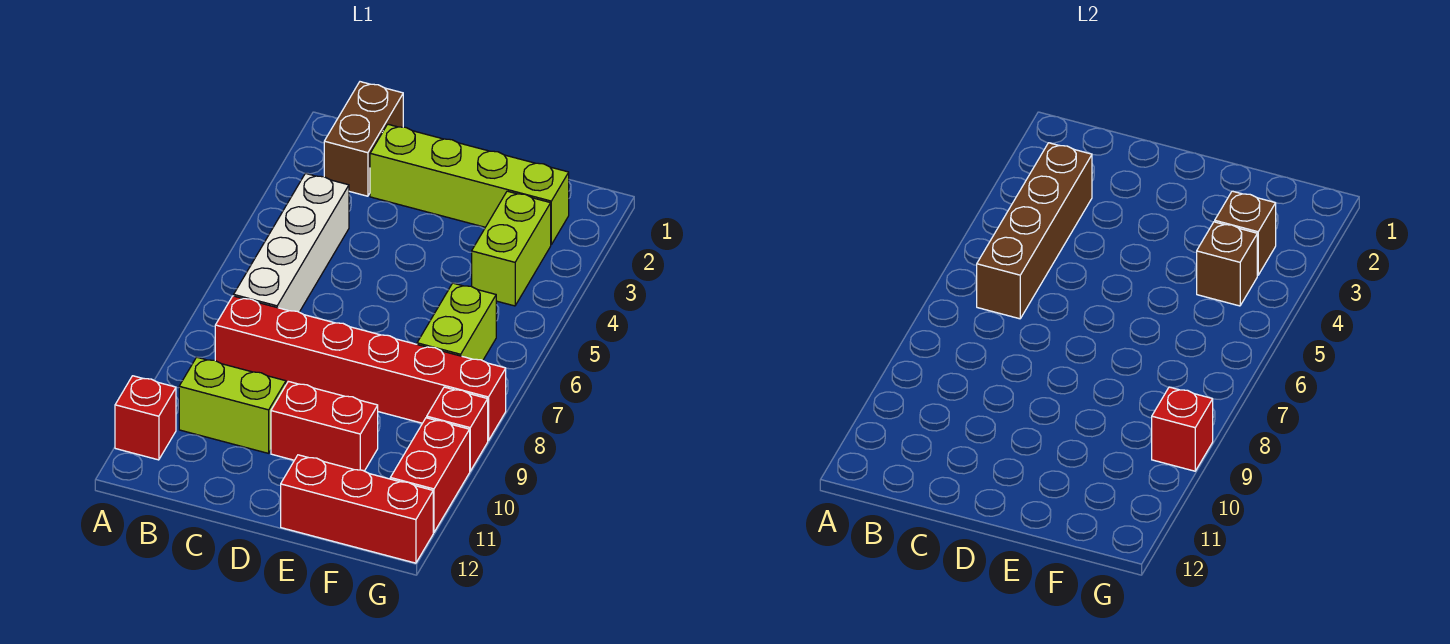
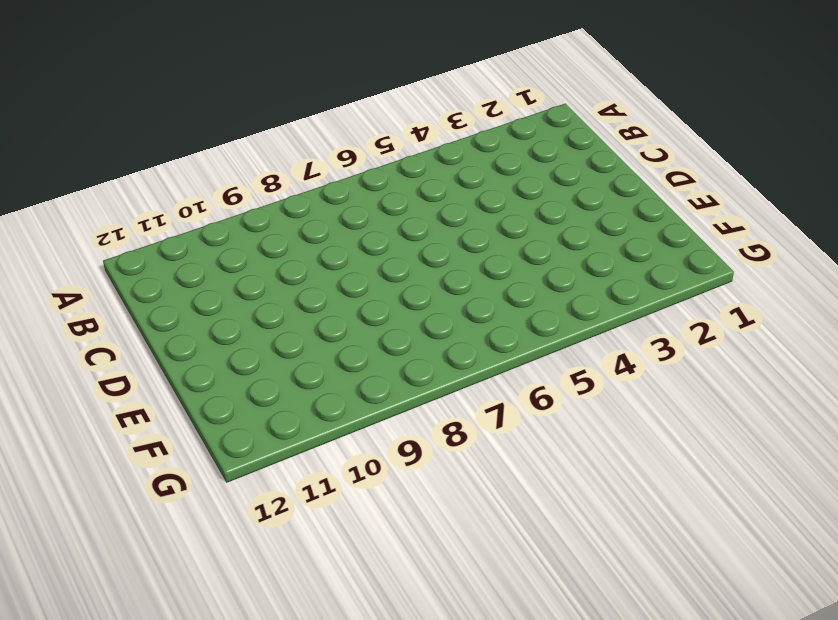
none -> red 1x1 brick [115,376,176,460]
none -> brown 1x2 brick [324,82,403,196]
none -> white 1x4 brick [234,173,349,312]

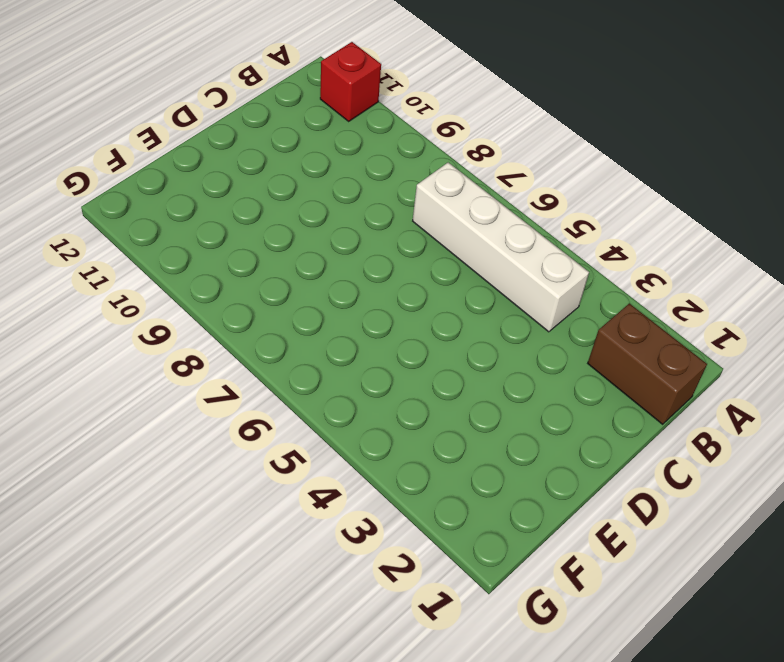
none -> red 1x6 brick [215,296,506,441]
none -> lime 1x2 brick [179,357,286,453]
none -> lime 1x4 brick [370,124,569,244]

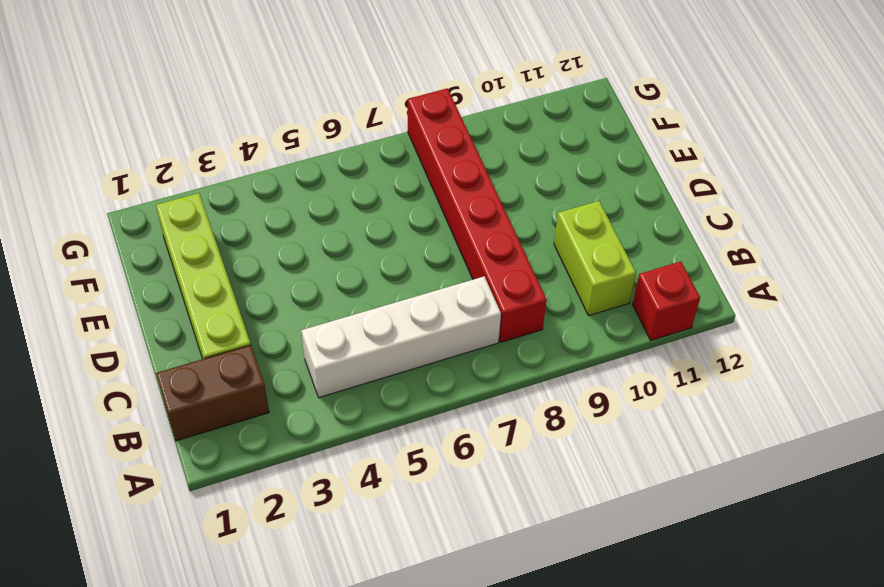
none -> red 1x2 brick [271,381,378,471]
none -> red 1x3 brick [281,455,433,563]
none -> lime 1x2 brick [472,191,551,306]

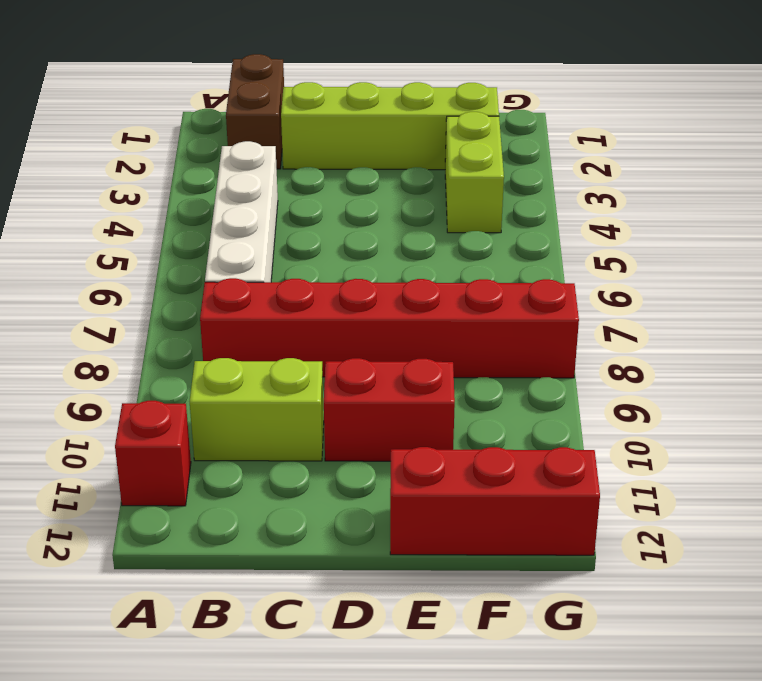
none -> lime 1x2 brick [417,283,496,361]
none -> red 1x1 brick [427,387,488,471]
none -> red 1x2 brick [390,418,470,532]

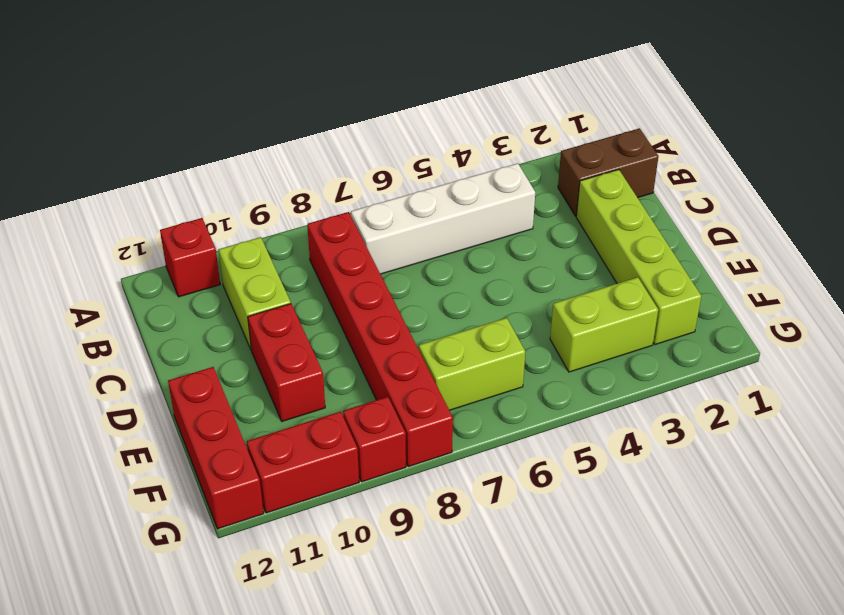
none -> brown 1x4 brick [977,143,1092,319]
none -> brown 1x1 brick [1215,191,1276,275]
none -> brown 1x1 brick [1197,222,1257,306]

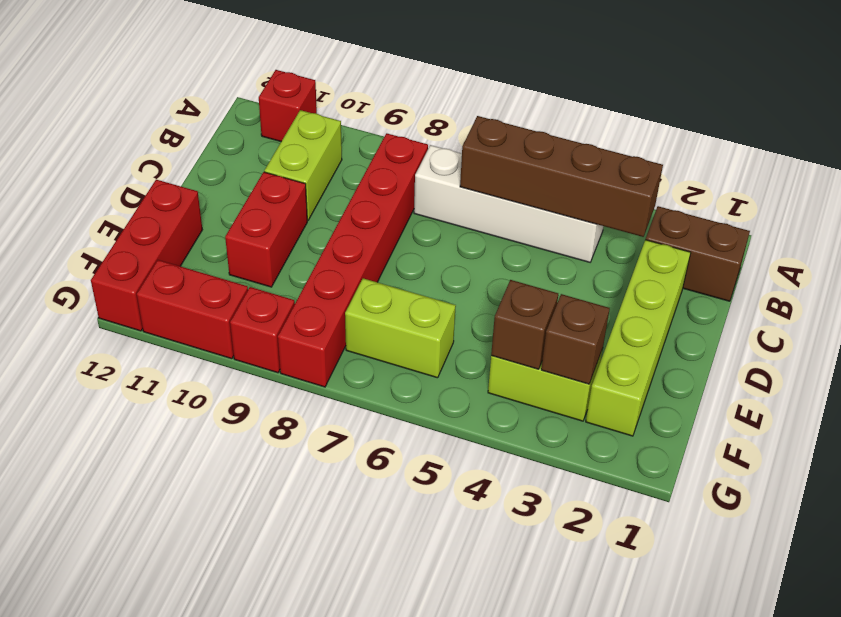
none -> red 1x1 brick [1152,387,1213,471]

